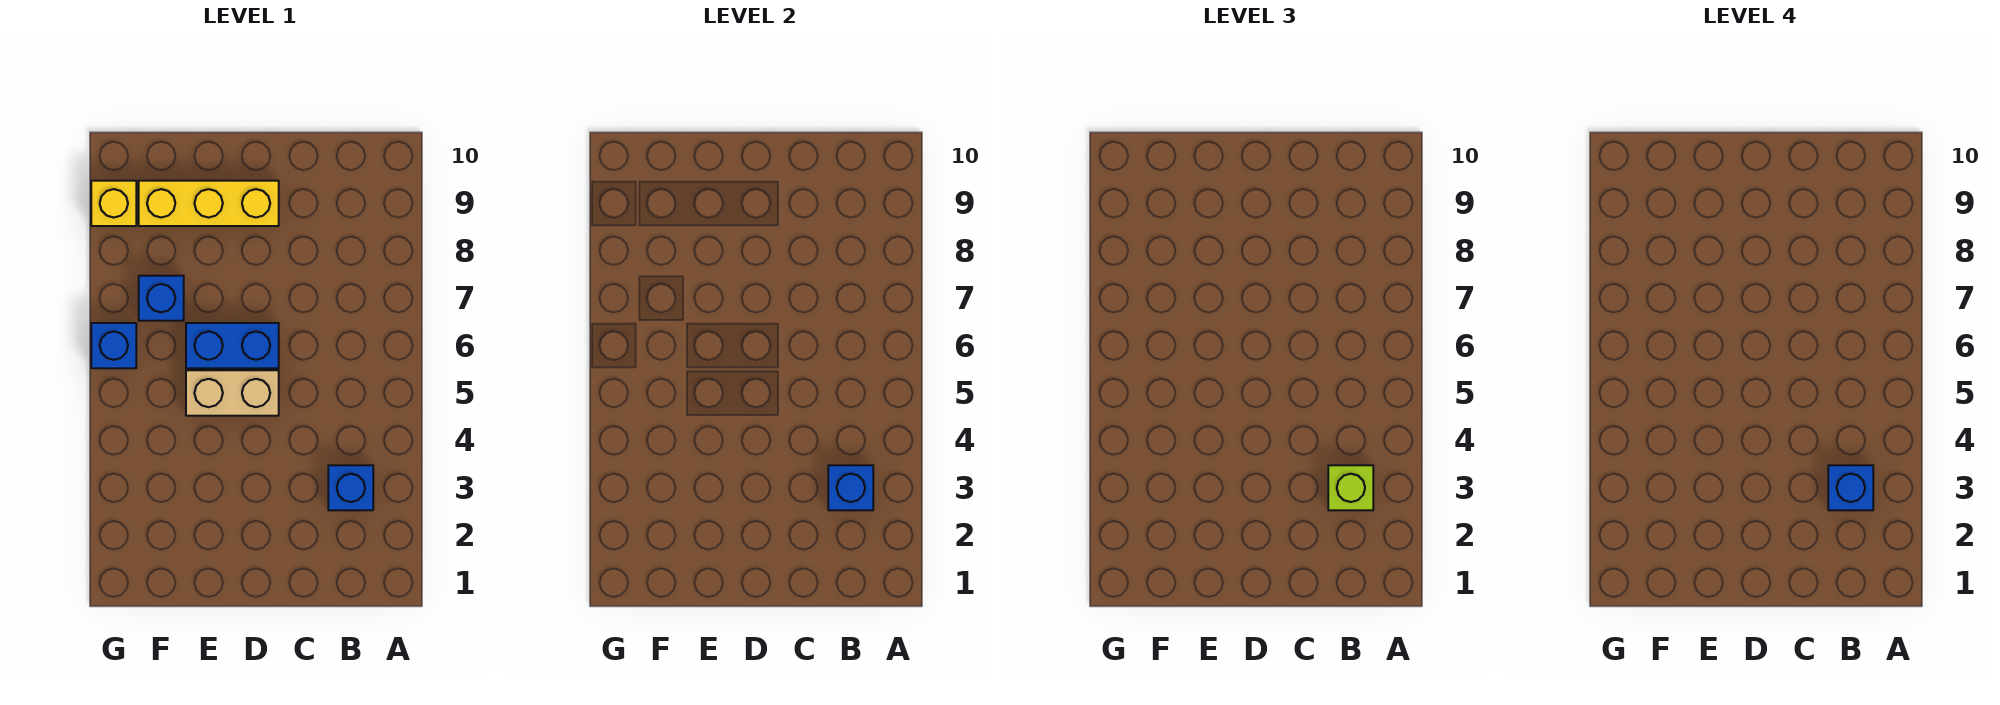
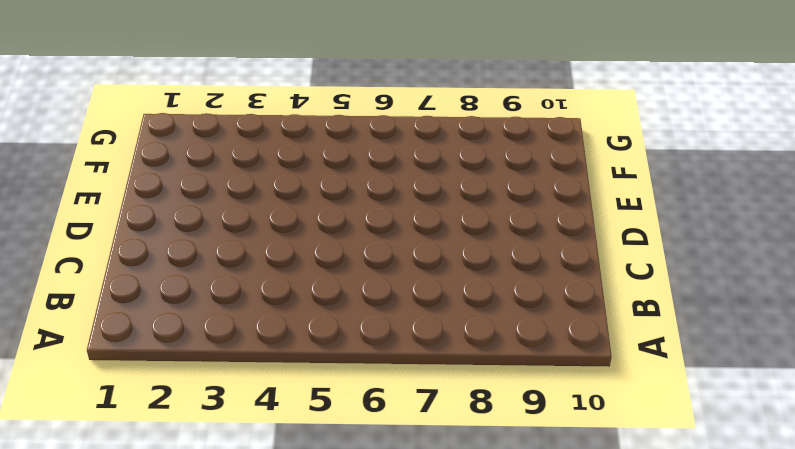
none -> blue 1x1 brick [328,465,373,510]
none -> tan 1x2 brick [186,370,279,416]

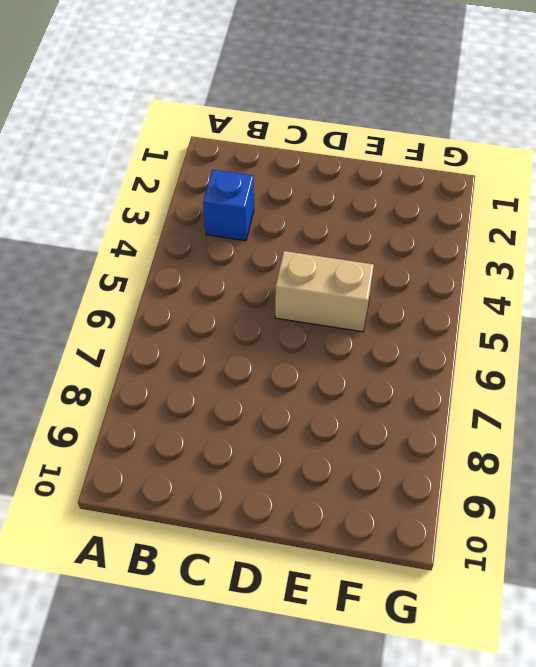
none -> blue 1x2 brick [186,323,279,368]
none -> yellow 1x3 brick [139,181,279,226]

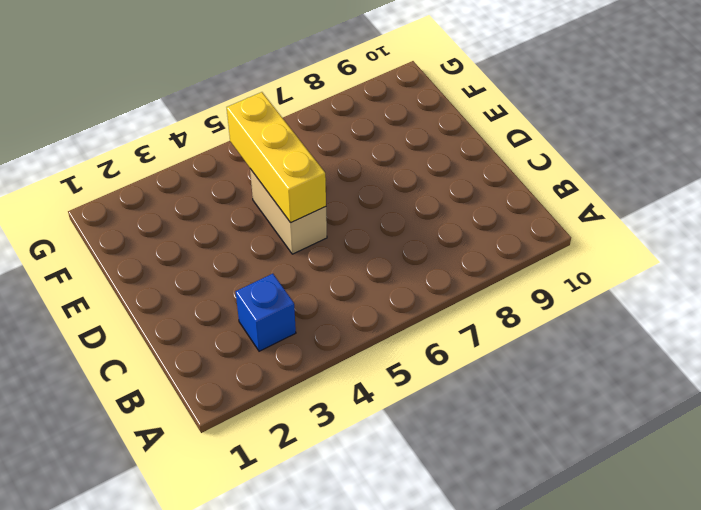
yellow 1x3 brick [227,92,326,223] -> yellow 1x3 brick moved to [139,181,279,226]
none -> blue 1x2 brick [186,323,279,368]
none -> blue 1x1 brick [139,276,184,321]

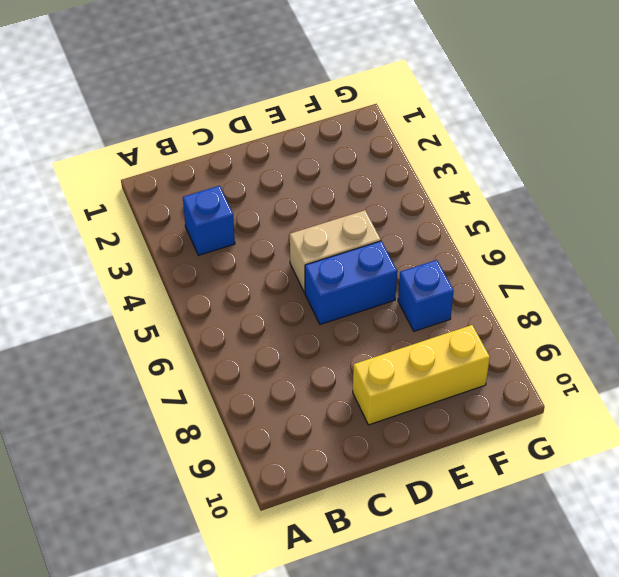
none -> blue 1x1 brick [91,323,136,368]
none -> yellow 1x1 brick [91,181,136,226]

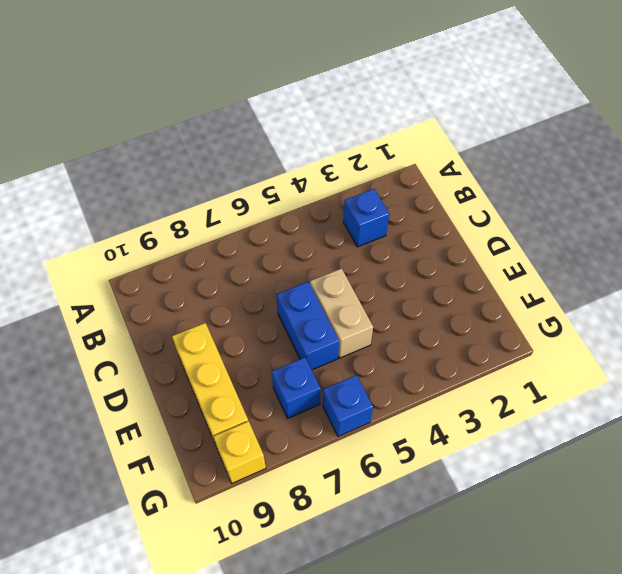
none -> blue 1x1 brick [828,465,873,510]
none -> lime 1x1 brick [1328,465,1373,510]

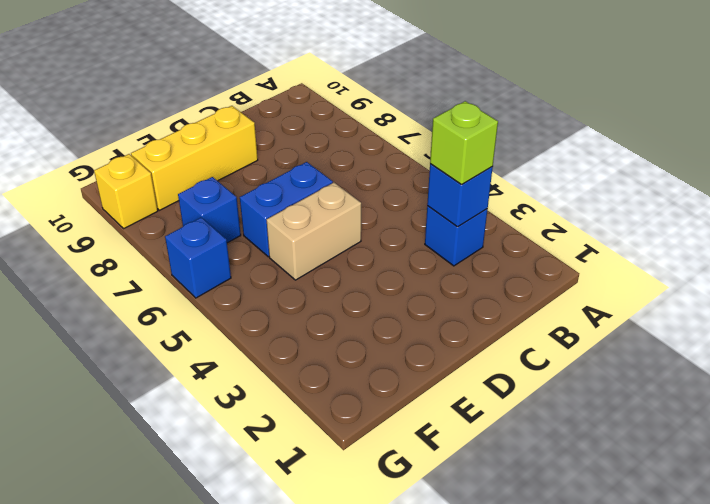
none -> blue 1x1 brick [1828,465,1873,510]

